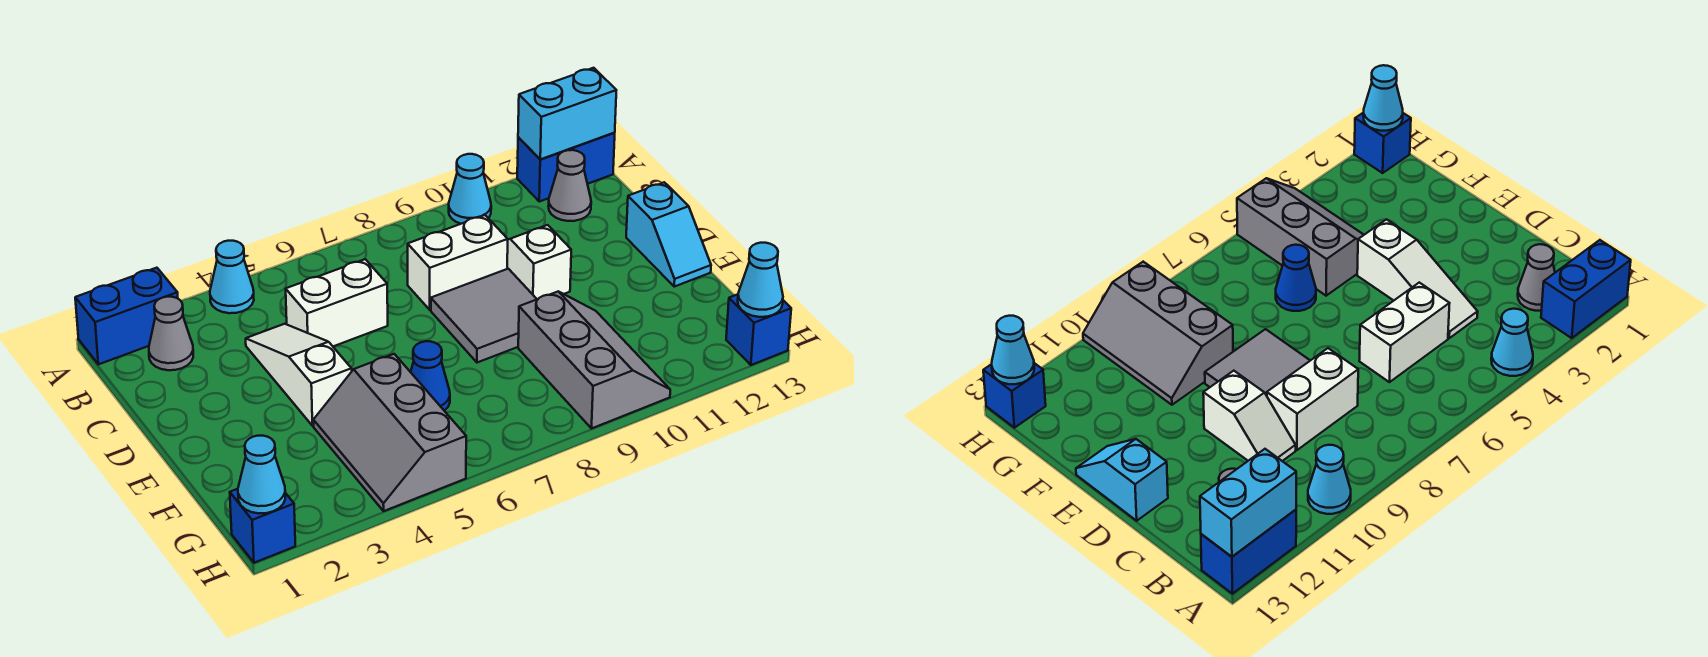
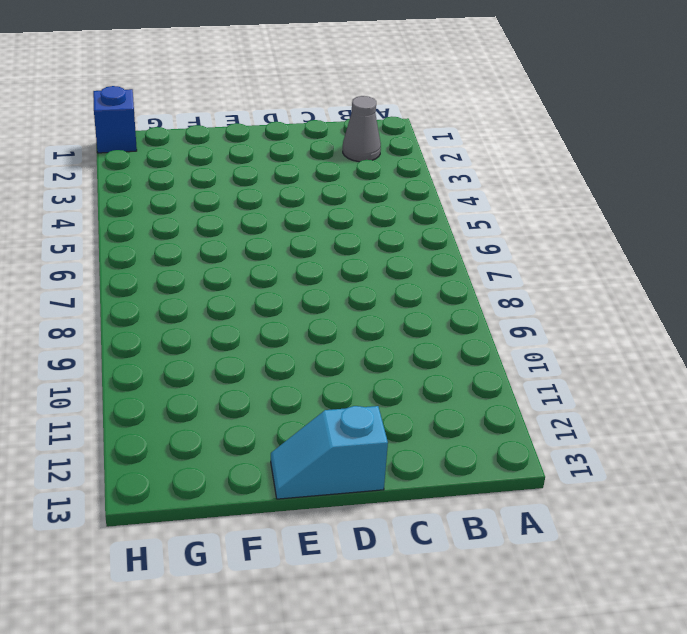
none -> blue 1x2 brick [75,268,178,364]
none -> cyan 1x1 cone [210,241,254,313]
none -> cyan 1x1 cone [449,154,491,224]

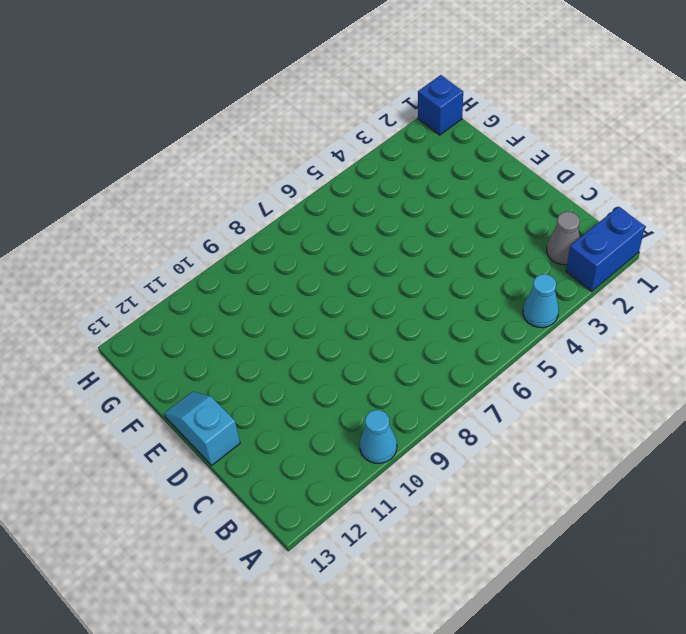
none -> blue 1x2 brick [517,133,615,202]
none -> grey 1x1 cone [548,150,591,221]
none -> white 1x3 slope [246,324,352,426]

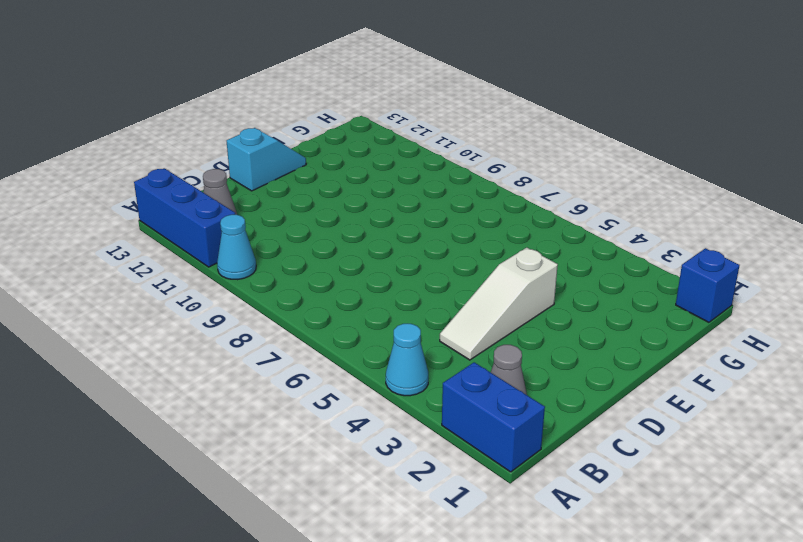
blue 1x3 brick [134,168,235,267] -> blue 1x2 brick [517,133,615,202]
none -> white 1x2 brick [286,259,388,346]
none -> white 1x2 brick [408,215,508,310]
none -> white 1x2 slope [507,225,571,299]

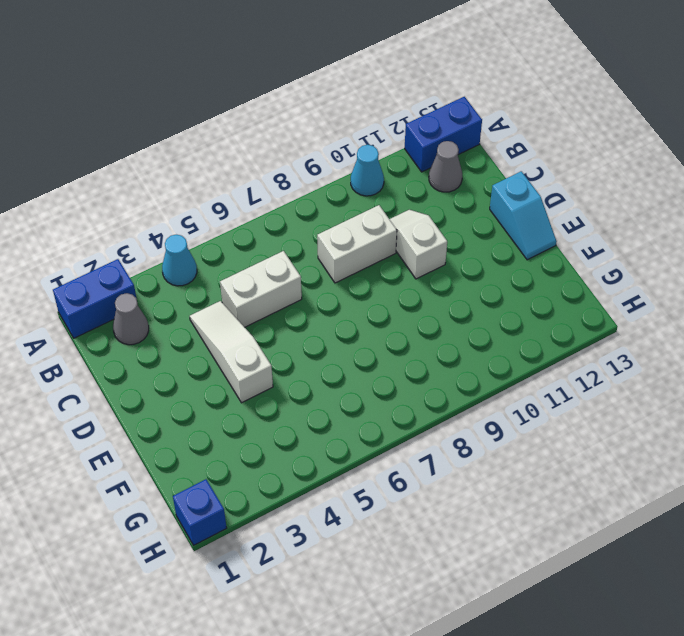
none -> grey 2x2 tile [431,269,537,363]
none -> grey 2x3 slope [313,354,466,511]
none -> blue 1x1 cone [411,341,450,411]

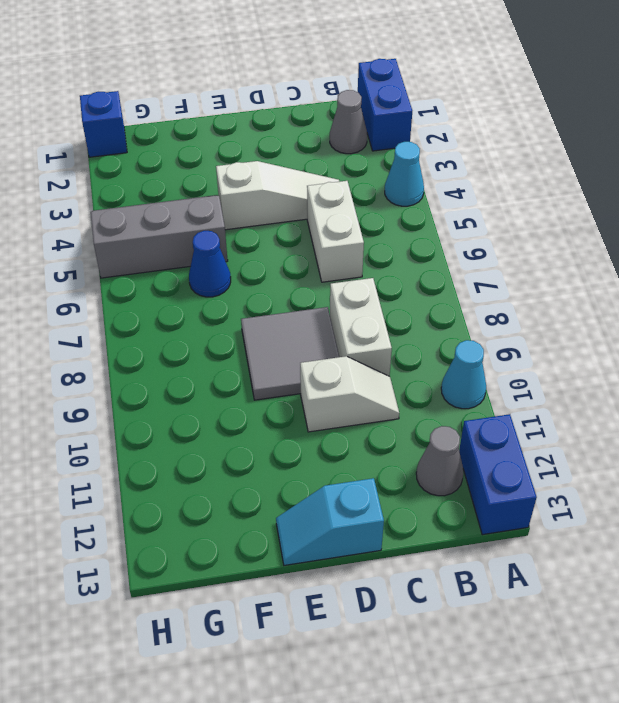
none -> grey 2x3 slope [518,291,670,429]
none -> blue 1x1 brick [726,294,791,365]
none -> cyan 1x2 brick [518,68,616,159]

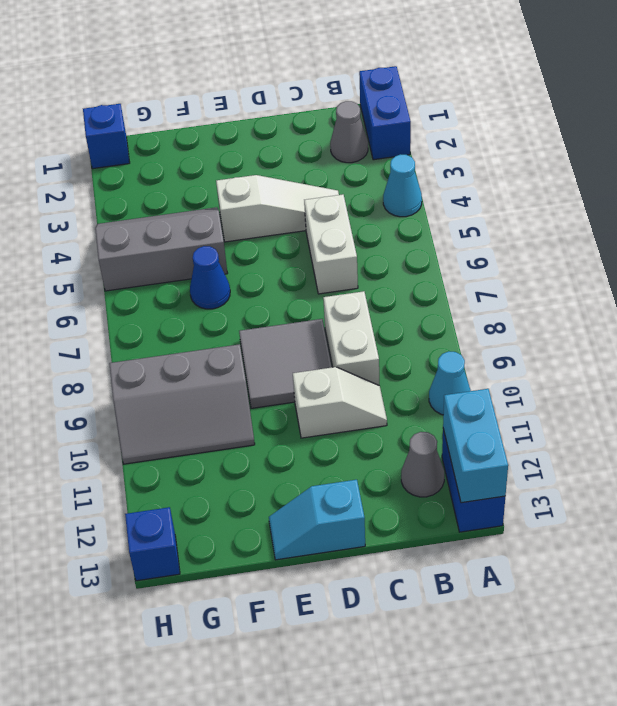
none -> cyan 1x1 cone [238,436,285,513]
none -> cyan 1x1 cone [738,243,783,317]

